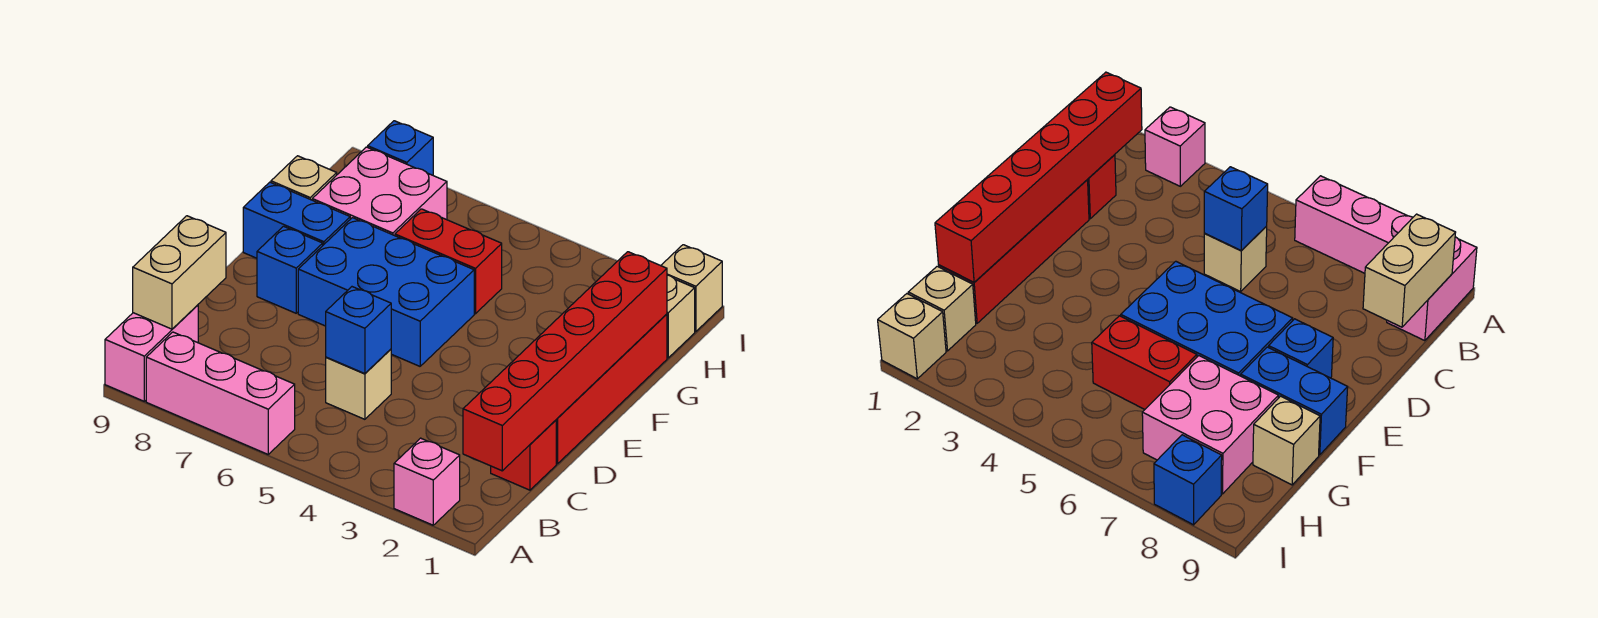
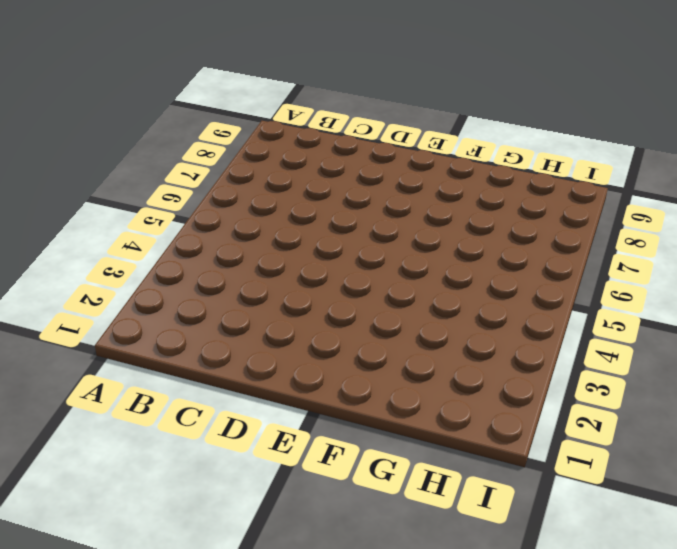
none -> pink 1x1 brick [394,438,460,525]
none -> pink 1x3 brick [146,332,295,454]
none -> pink 1x2 brick [105,305,198,401]

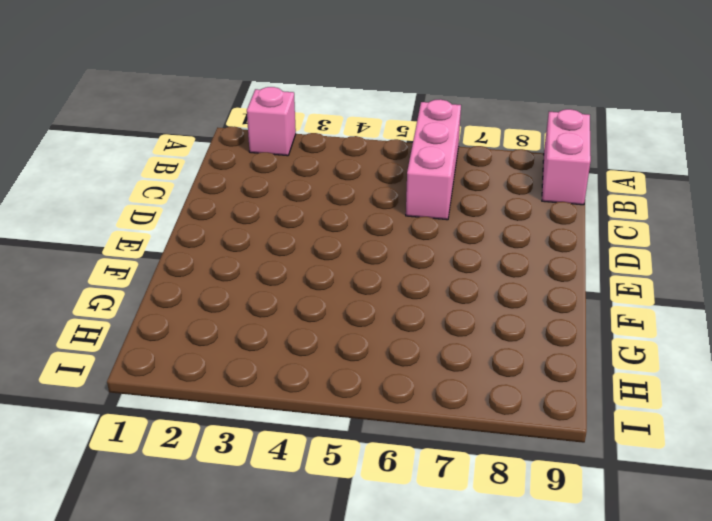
pink 1x3 brick [406,99,461,220] -> pink 1x3 brick turned to [146,332,295,454]
none -> red 1x1 brick [491,420,556,490]
none -> tan 1x1 brick [326,349,391,419]
none -> red 1x4 brick [556,314,667,464]

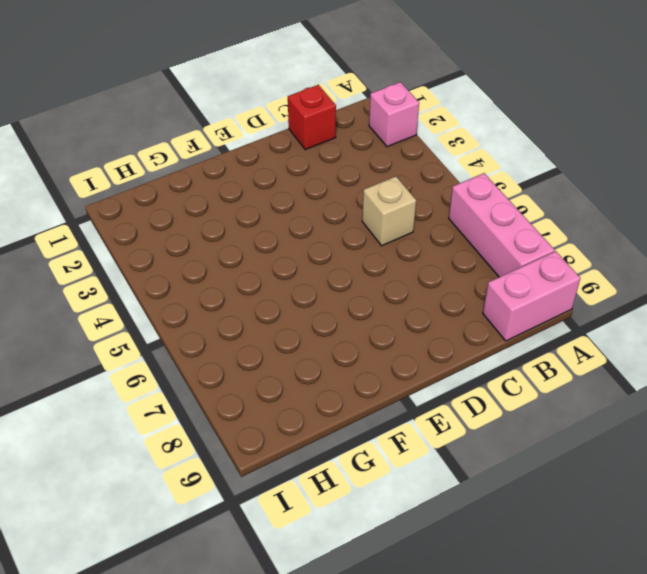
none -> red 1x4 brick [556,314,667,464]
none -> blue 2x3 brick [298,218,474,366]
none -> blue 1x1 brick [257,226,323,313]

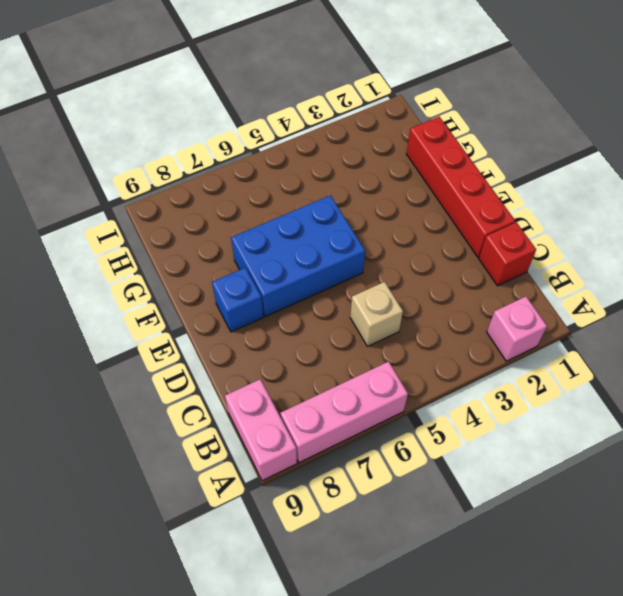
none -> blue 1x2 brick [243,182,350,258]
none -> red 1x2 brick [395,209,502,314]
none -> pink 2x2 brick [312,147,447,236]

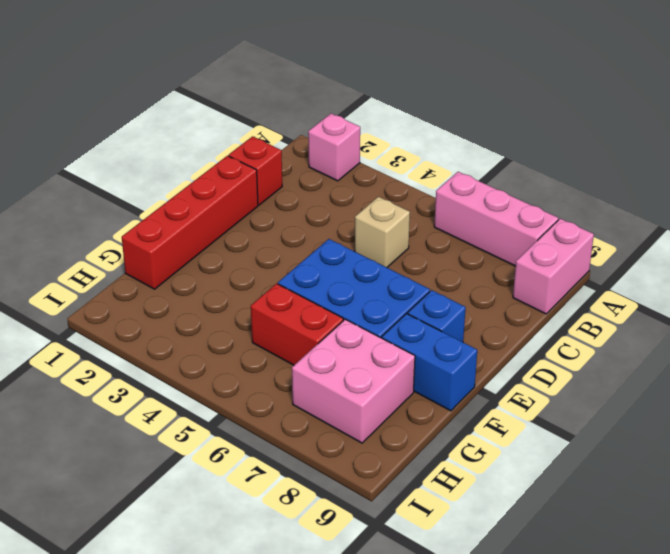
none -> tan 1x1 brick [271,156,337,200]
none -> tan 1x1 brick [667,275,695,358]
none -> tan 1x1 brick [661,245,722,332]

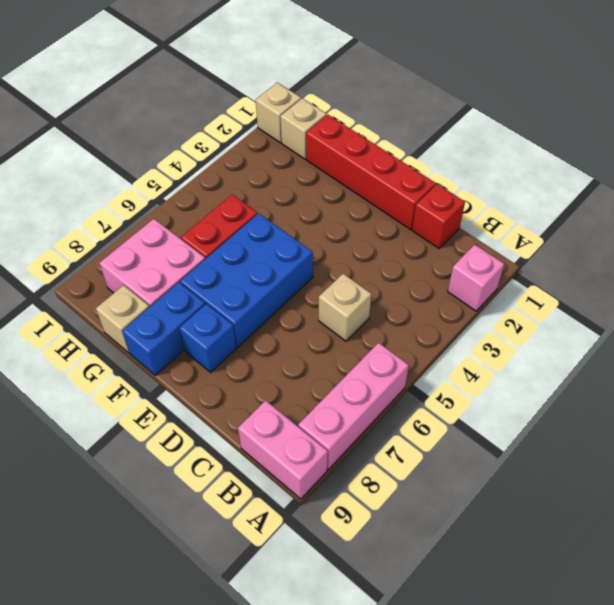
none -> blue 1x1 brick [368,121,433,175]
none -> red 1x6 brick [463,252,667,471]
none -> tan 1x2 brick [133,216,226,329]

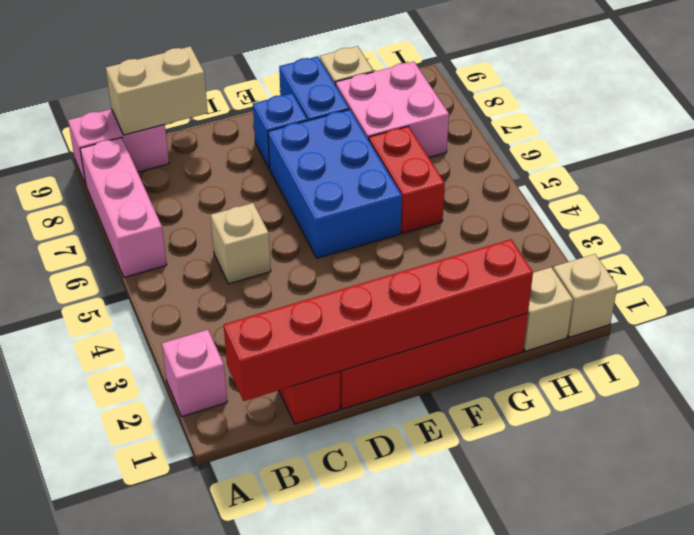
none -> blue 1x1 brick [368,121,433,175]
none -> blue 1x1 brick [326,287,391,374]

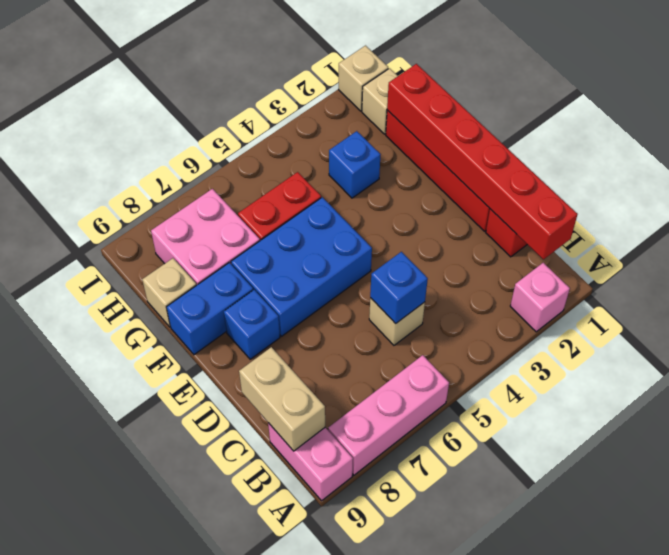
blue 1x1 brick [329,131,381,198] -> blue 1x1 brick moved to [368,121,433,175]

